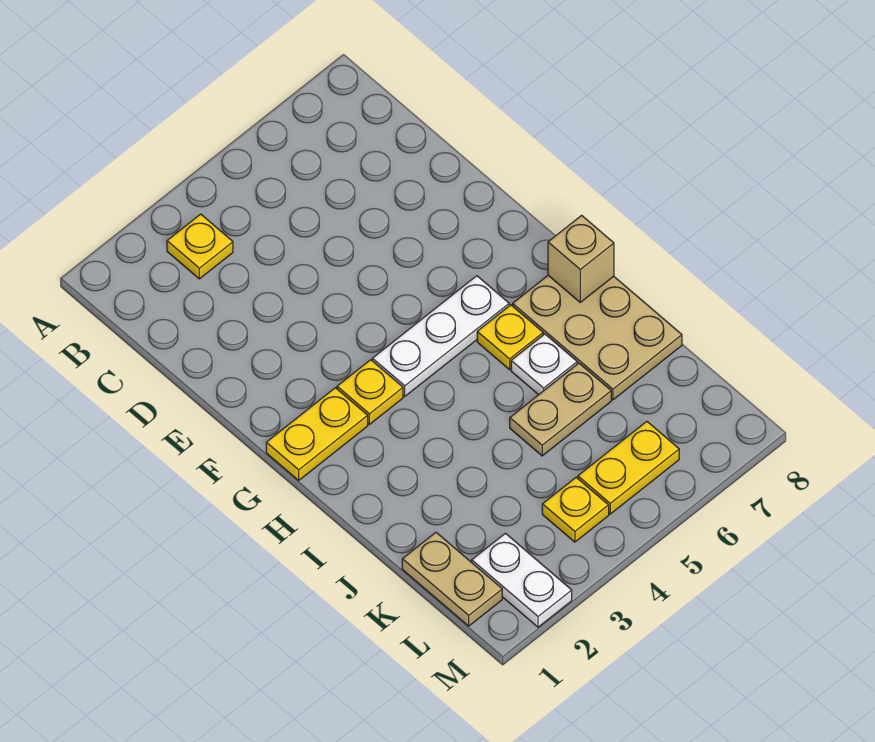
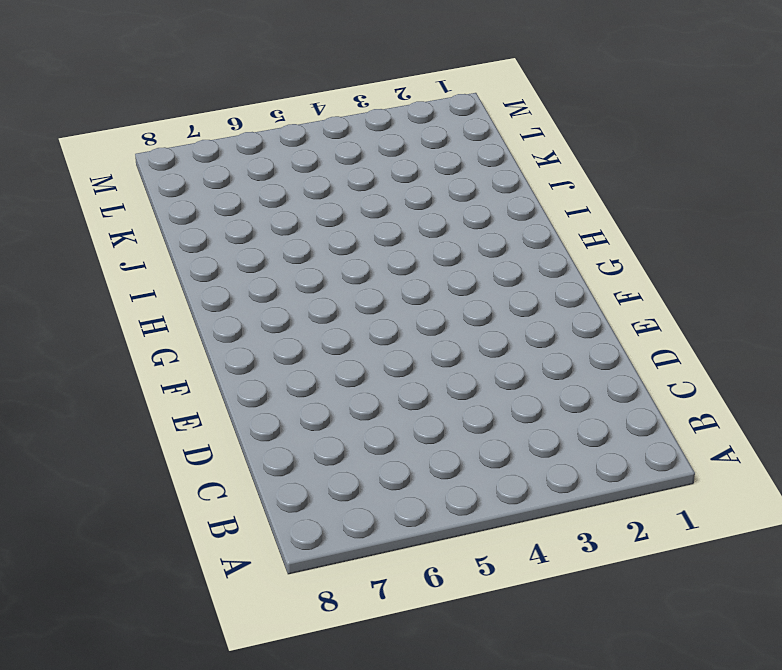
none -> yellow 1x1 plate [167,214,233,279]
none -> yellow 1x2 plate [266,388,368,480]
none -> yellow 1x1 plate [337,360,403,424]

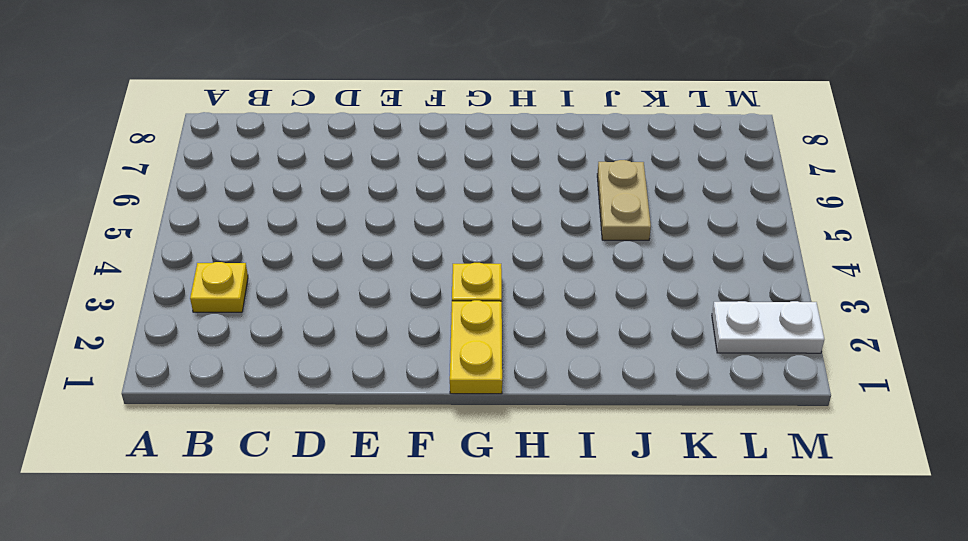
none -> white 1x3 plate [372,276,509,396]
none -> yellow 1x1 plate [477,305,543,370]
none -> tan 2x3 plate [513,276,682,400]

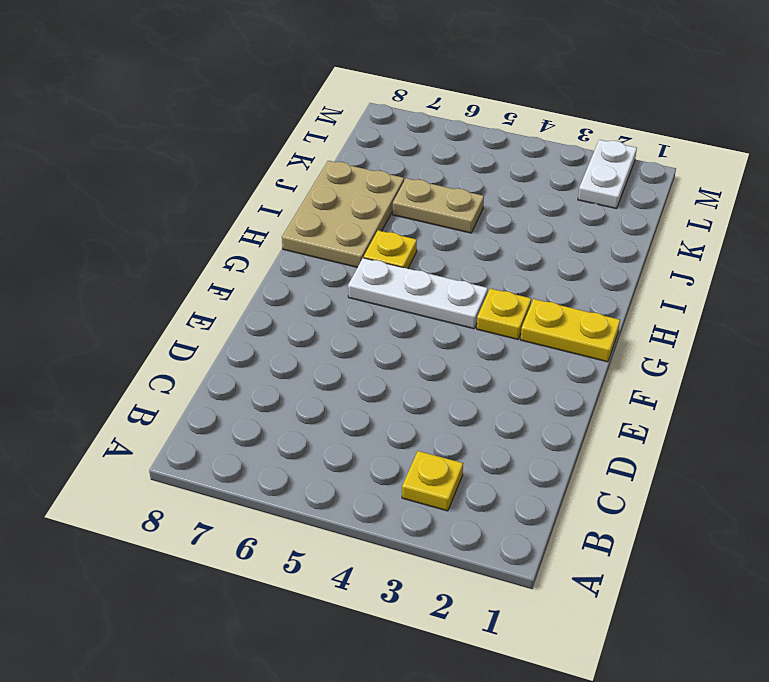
none -> white 1x1 plate [511,334,577,395]
none -> tan 1x2 plate [402,532,502,626]
none -> yellow 1x1 plate [542,478,609,542]

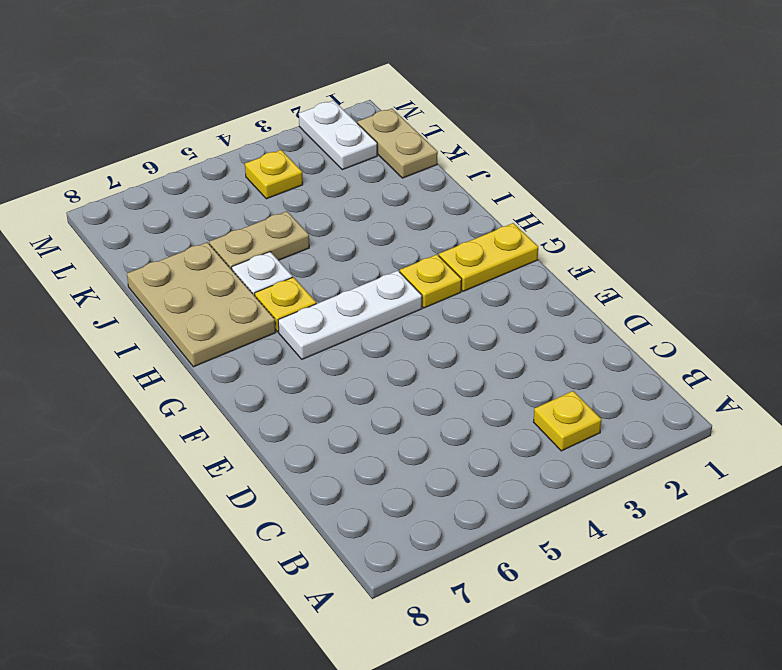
none -> yellow 1x2 plate [578,422,679,514]
none -> tan 1x1 brick [548,215,614,302]

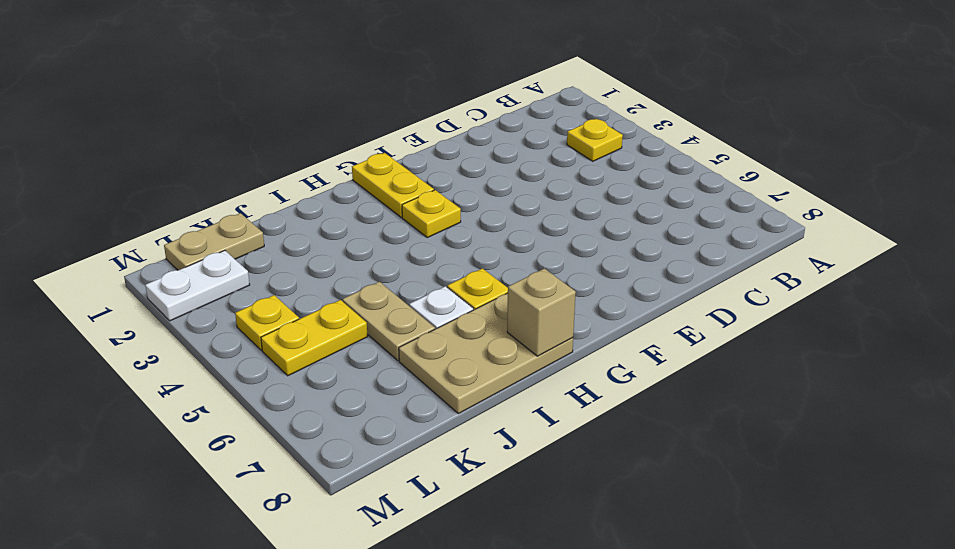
yellow 1x2 plate [261,300,368,376] -> yellow 1x2 plate turned to [578,422,679,514]
none -> white 1x3 plate [372,276,509,396]

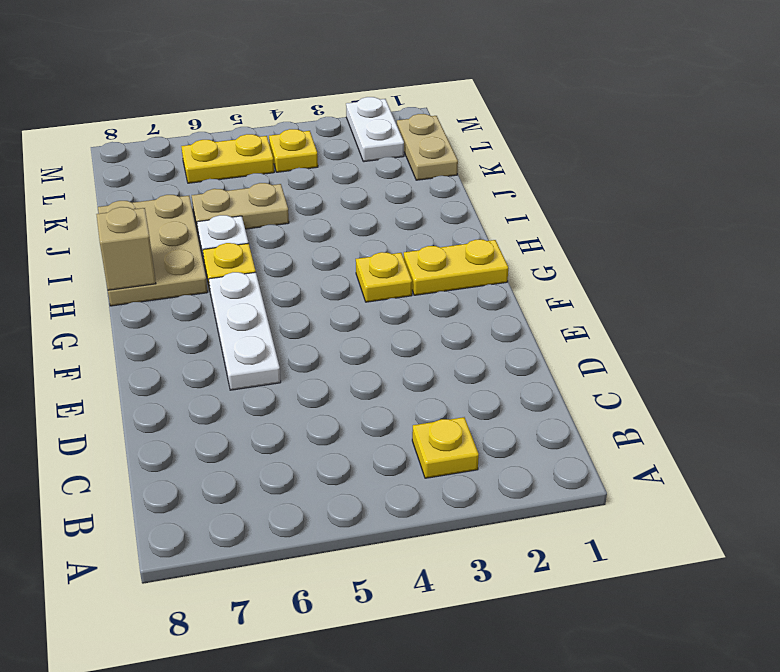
white 1x3 plate [209,272,281,390] -> white 1x3 plate turned to [372,276,509,396]

